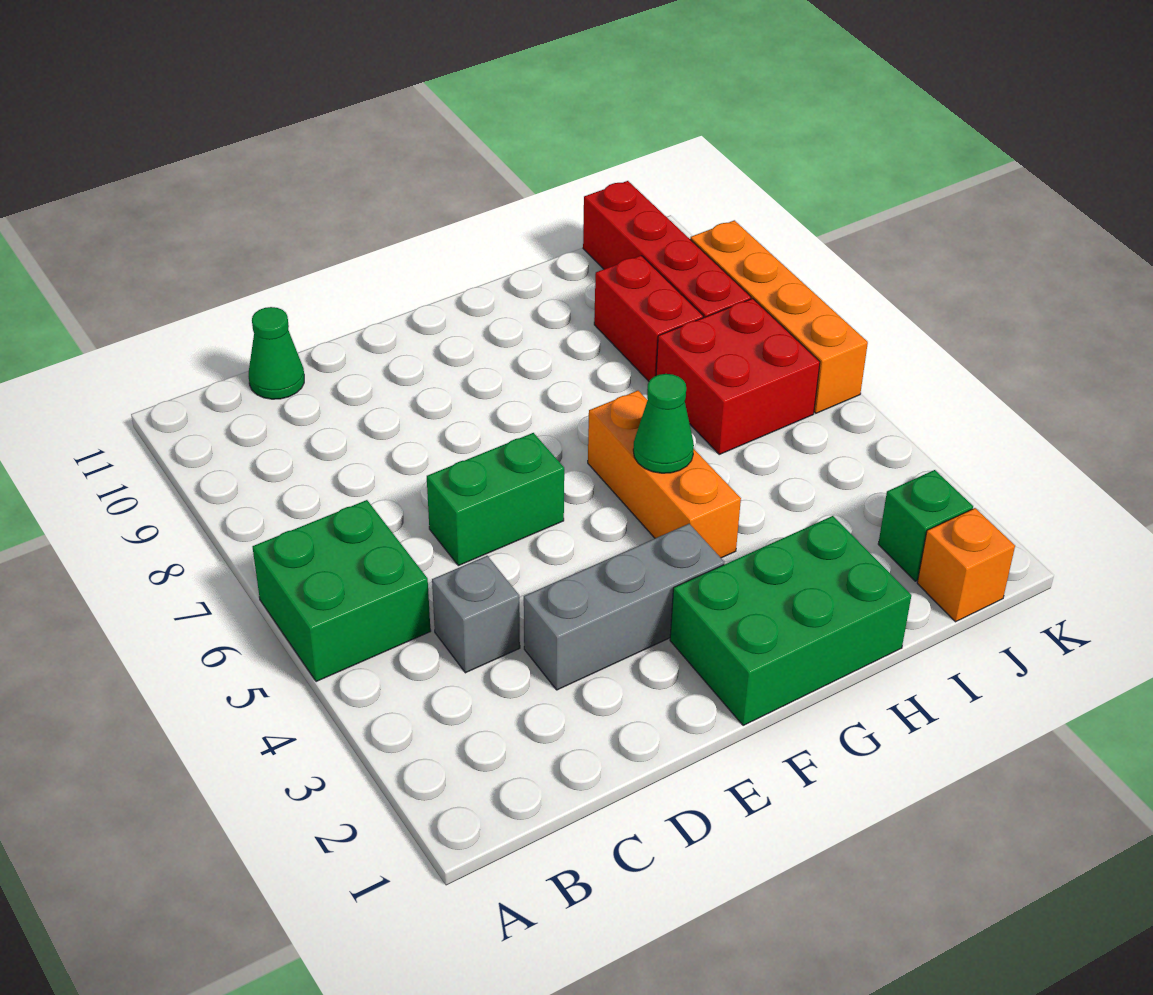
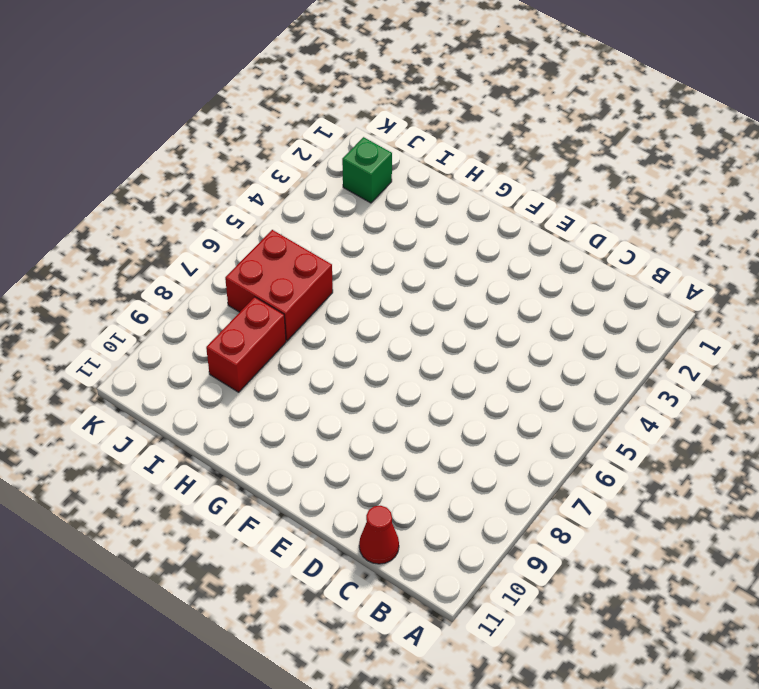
red 1x1 cone [359,506,399,564] -> green 1x1 cone [249,307,304,399]
none -> green 2x2 brick [253,500,431,682]
none -> grey 1x1 brick [432,556,520,673]
none -> grey 1x3 brick [524,524,724,690]

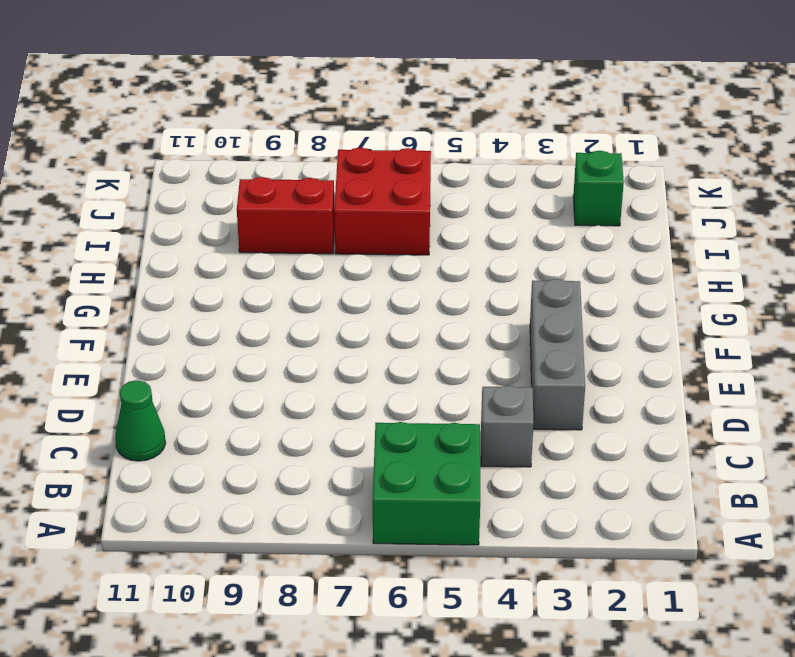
none -> green 1x2 brick [427,433,564,566]
none -> green 2x3 brick [670,516,911,726]
none -> orange 1x3 brick [588,391,741,558]

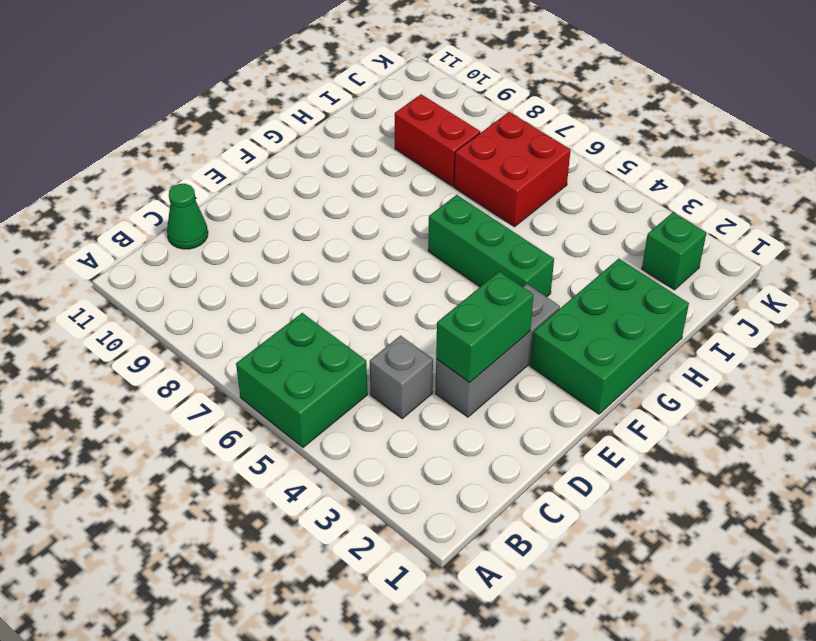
green 1x2 brick [436,272,533,383] -> green 1x2 brick moved to [427,433,564,566]
green 1x3 brick [428,195,554,297] -> orange 1x3 brick [588,391,741,558]
none -> orange 1x1 brick [917,508,1015,622]
none -> red 1x4 brick [583,181,751,318]
none -> orange 1x4 brick [690,220,868,413]

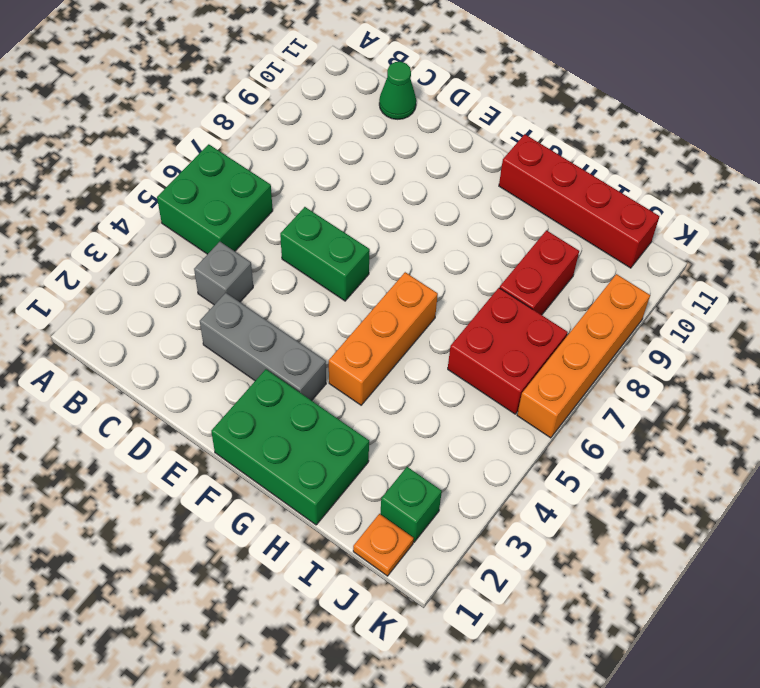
red 1x4 brick [499,134,659,268] -> red 1x4 brick turned to [583,181,751,318]
orange 1x1 plate [353,514,414,576] -> orange 1x1 brick [917,508,1015,622]
none -> green 1x1 cone [633,374,694,473]

